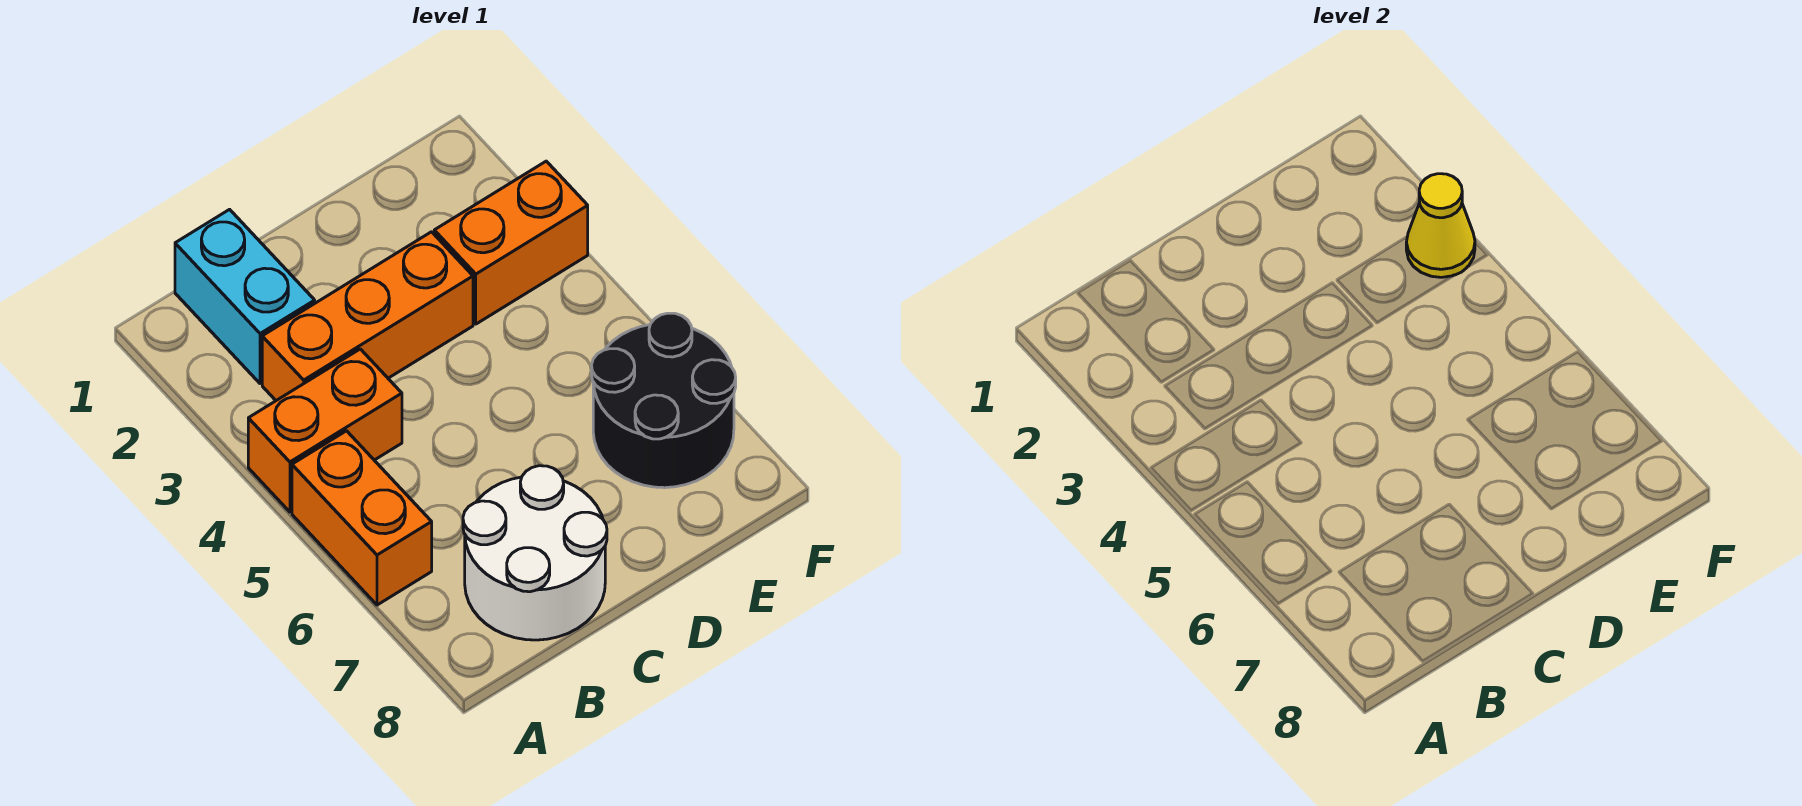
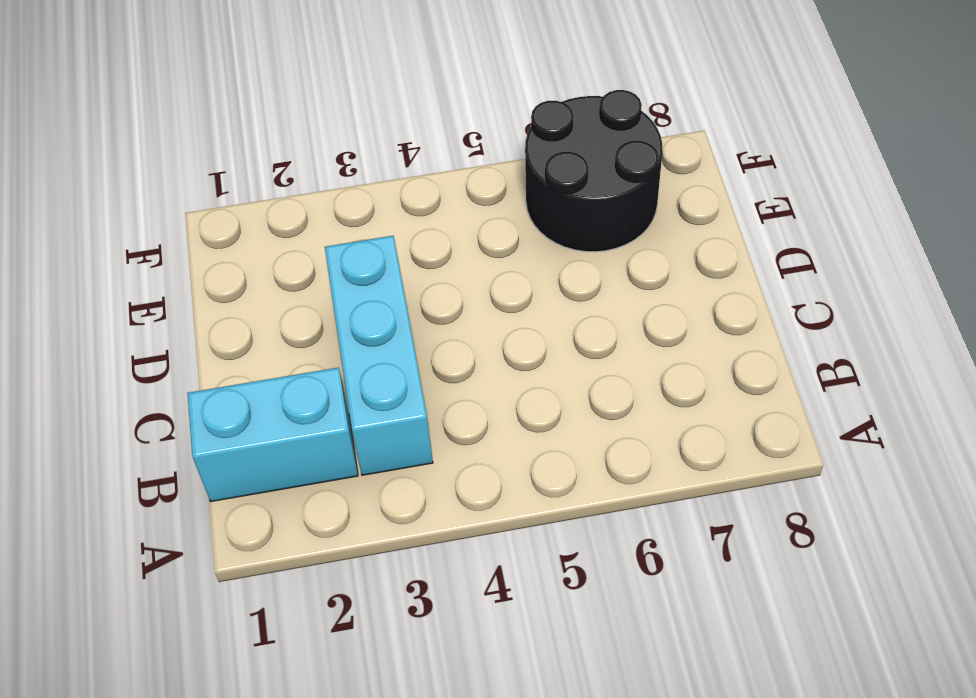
cyan 1x3 brick [325,236,433,475] -> orange 1x3 brick [262,232,473,400]
none -> orange 1x2 brick [248,349,402,512]
none -> orange 1x2 brick [292,431,432,605]

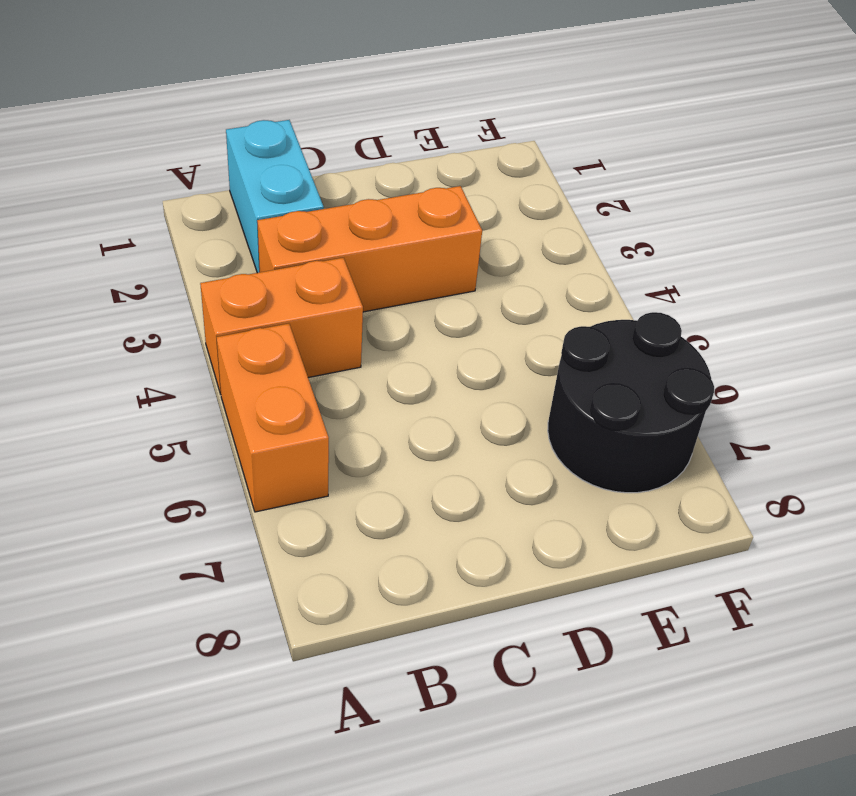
none -> white 2x2 round brick [463,466,607,640]
none -> orange 1x2 brick [434,161,588,324]

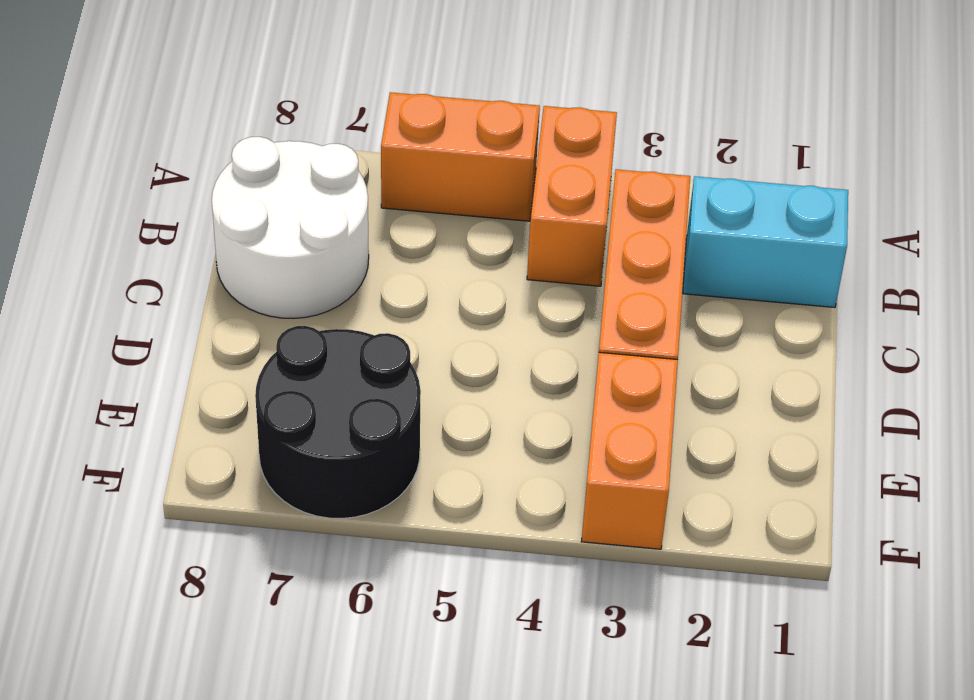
none -> yellow 1x1 cone [1406,174,1475,277]

